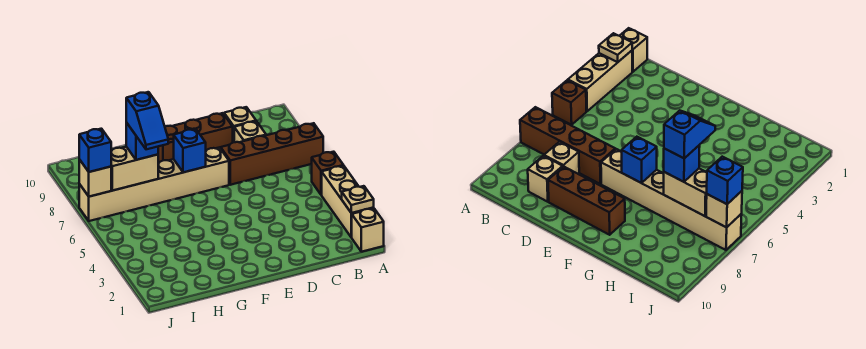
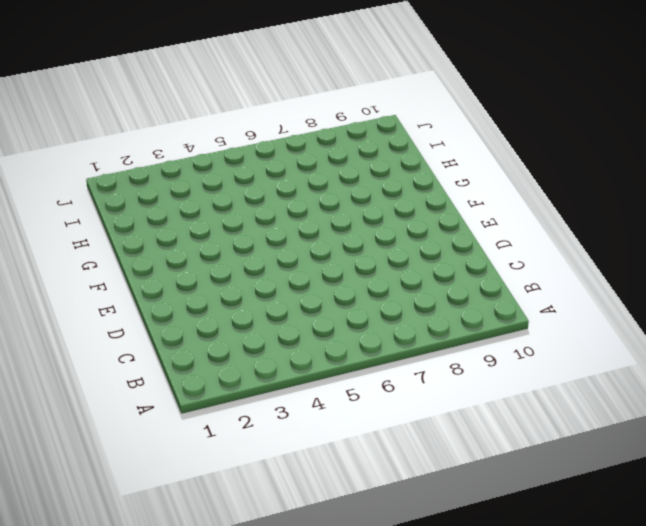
none -> tan 1x1 brick [351,208,384,252]
none -> tan 1x3 brick [322,166,373,237]
none -> brown 1x1 brick [312,152,344,195]

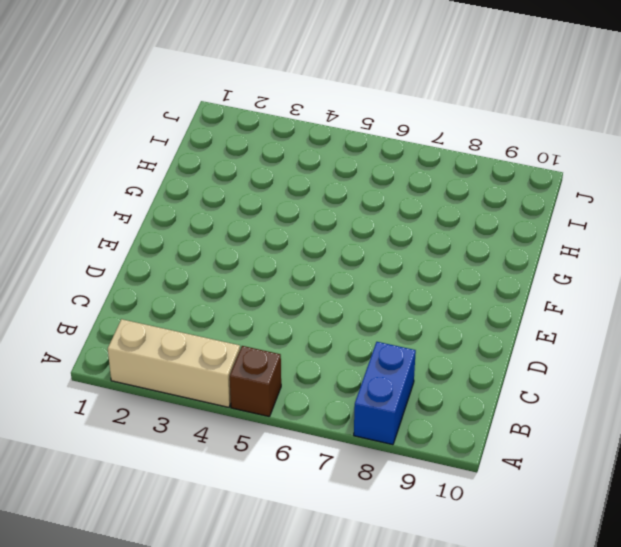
blue 1x2 brick [354,342,416,445] -> none
none -> tan 1x1 brick [351,208,384,252]
none -> brown 1x4 brick [221,123,323,185]
none -> tan 1x1 brick [234,121,266,142]

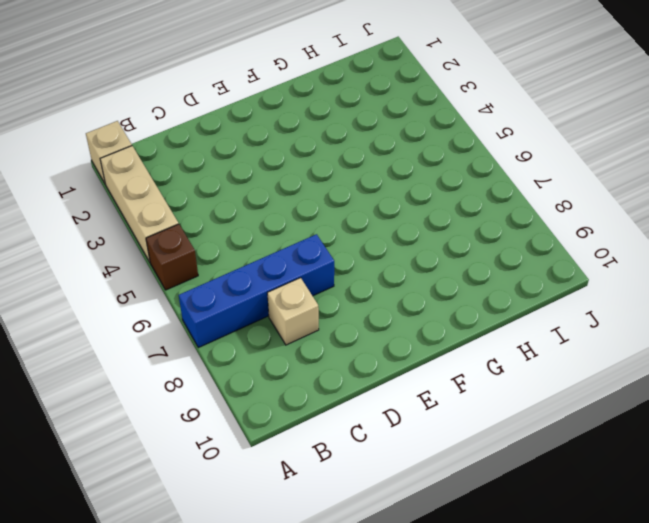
blue 1x4 brick [179,234,334,348] -> brown 1x4 brick [221,123,323,185]
none -> tan 1x1 brick [224,107,256,142]
none -> brown 1x3 brick [158,113,233,163]
none -> tan 1x6 brick [79,147,229,221]

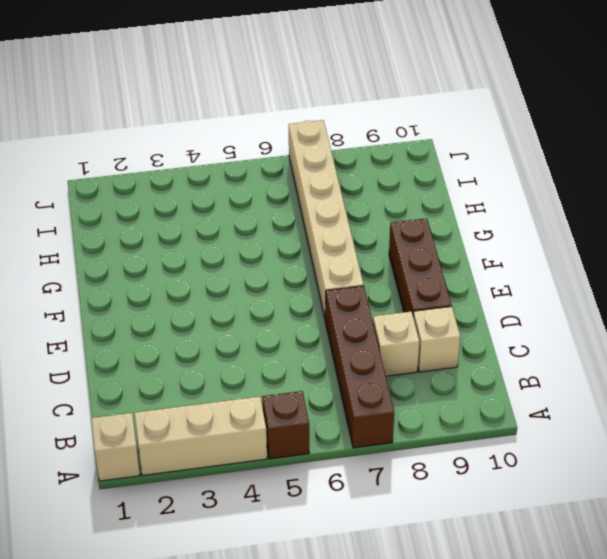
none -> tan 1x1 plate [342,186,374,213]
none -> blue 1x1 brick [174,129,206,172]
none -> tan 1x2 brick [111,147,158,191]

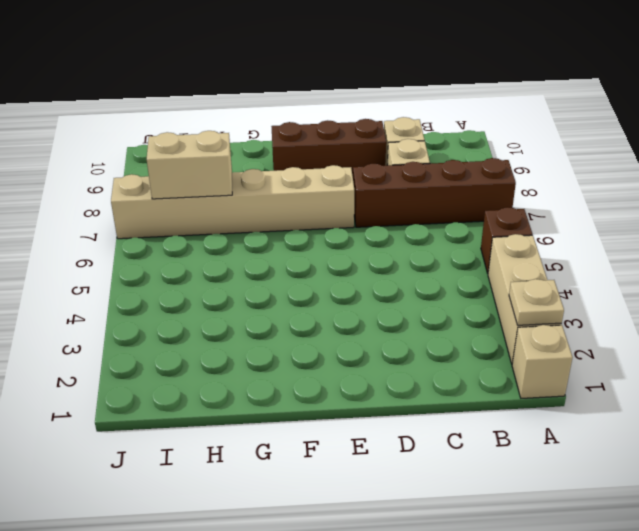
none -> blue 1x1 brick [174,129,206,172]
none -> tan 1x1 brick [79,159,111,197]
none -> blue 1x1 brick [126,123,158,160]

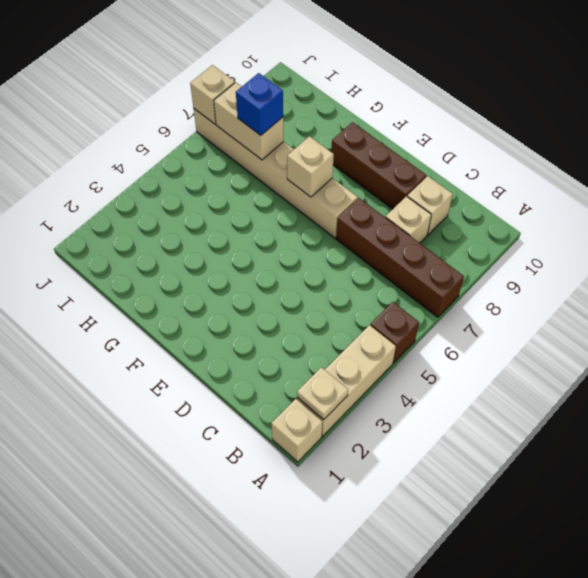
tan 1x1 brick [287,136,334,197] -> blue 1x1 brick [174,129,206,172]
none -> blue 1x1 brick [79,129,111,172]
none -> blue 1x2 slope [126,92,168,149]

